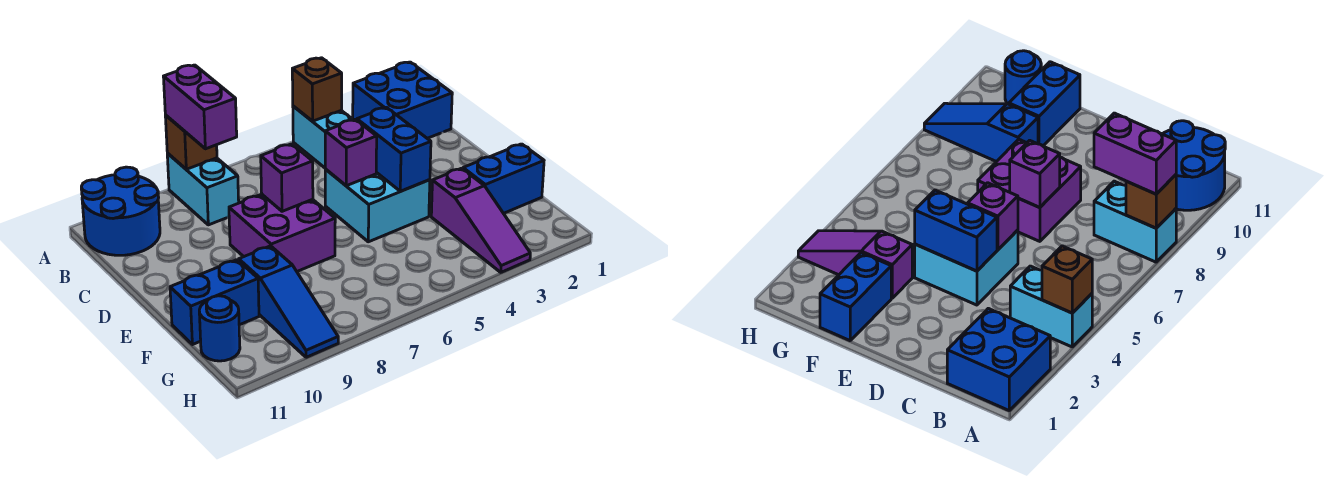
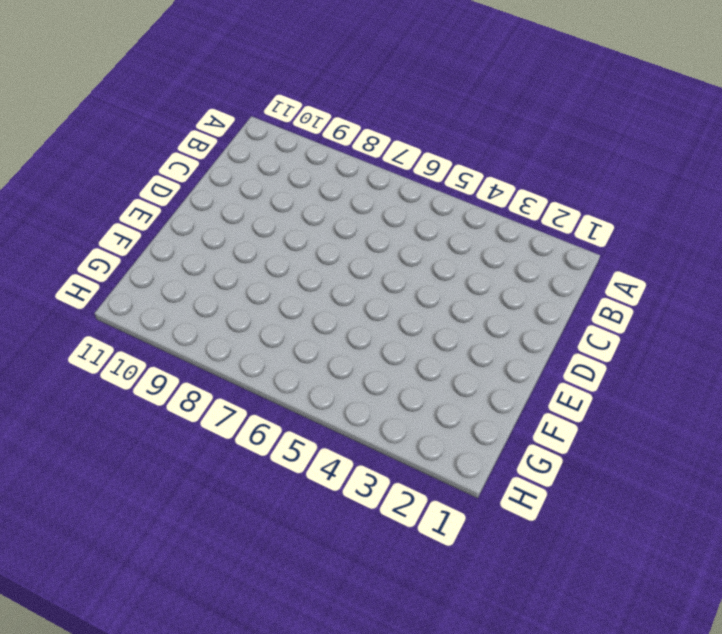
none -> blue 2x2 brick [353,62,452,138]
none -> cyan 1x2 brick [293,106,353,168]
none -> cyan 1x2 brick [167,153,239,225]

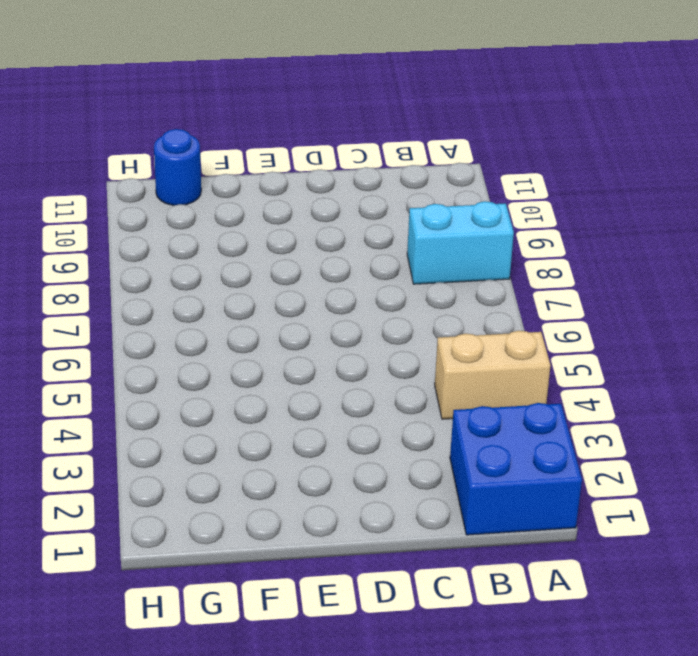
tan 1x2 brick [435,331,551,419] -> cyan 1x2 brick [293,106,353,168]
none -> blue 2x2 round brick [81,167,160,255]
none -> cyan 2x2 brick [325,169,430,242]
none -> purple 2x2 brick [229,194,335,271]

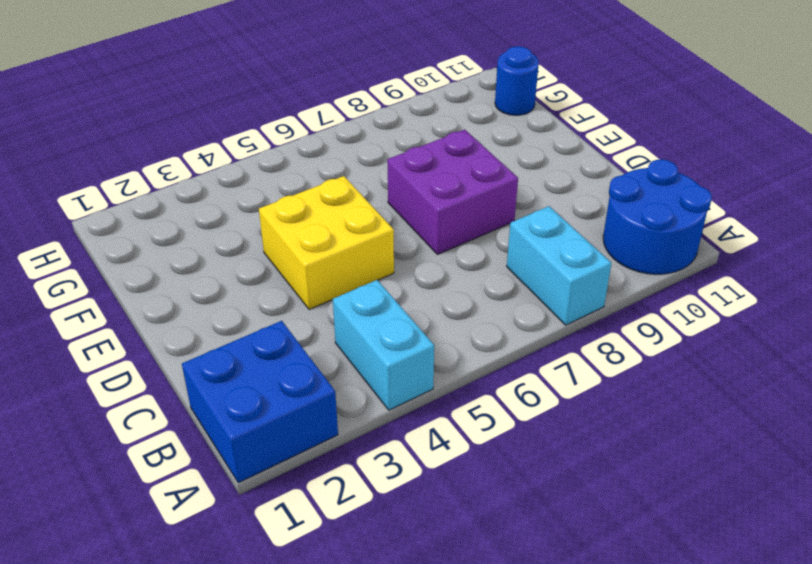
yellow 2x2 brick [259,176,394,310] -> cyan 2x2 brick [325,169,430,242]
none -> blue 1x2 brick [463,144,544,213]
none -> purple 1x3 slope [431,168,530,272]
none -> blue 1x3 slope [239,246,338,357]

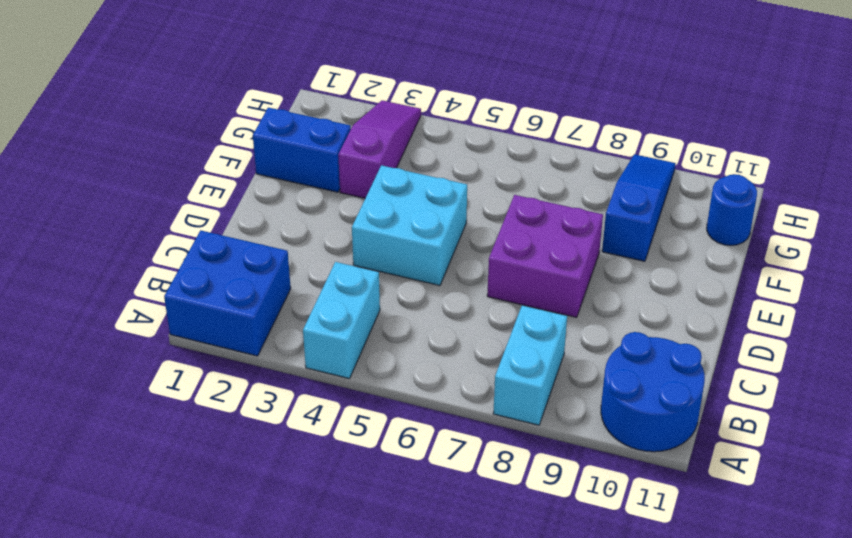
none -> blue 1x2 brick [170,260,259,345]
none -> brown 1x1 brick [292,58,342,121]
none -> brown 1x1 brick [165,115,217,169]

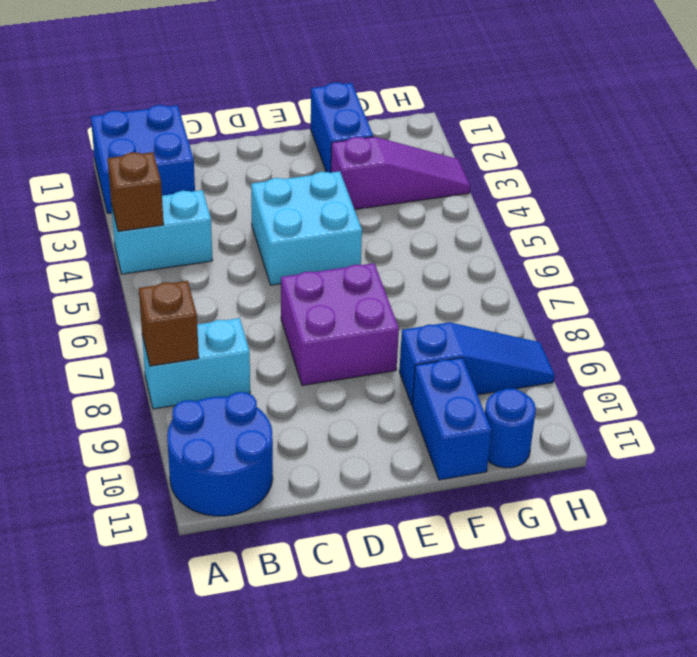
none -> blue 1x2 brick [357,107,431,191]
none -> purple 1x1 brick [325,119,377,186]
none -> purple 1x1 brick [261,144,313,211]

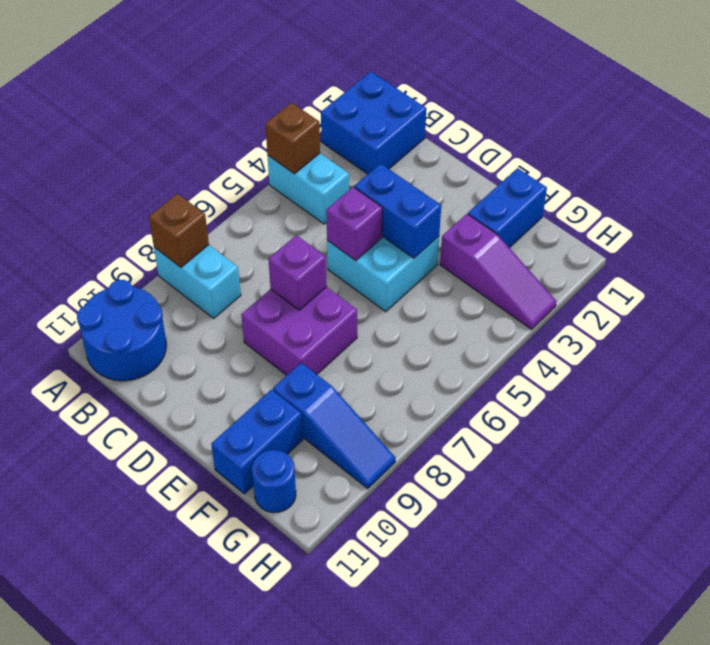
none -> purple 1x2 brick [163,65,237,149]

